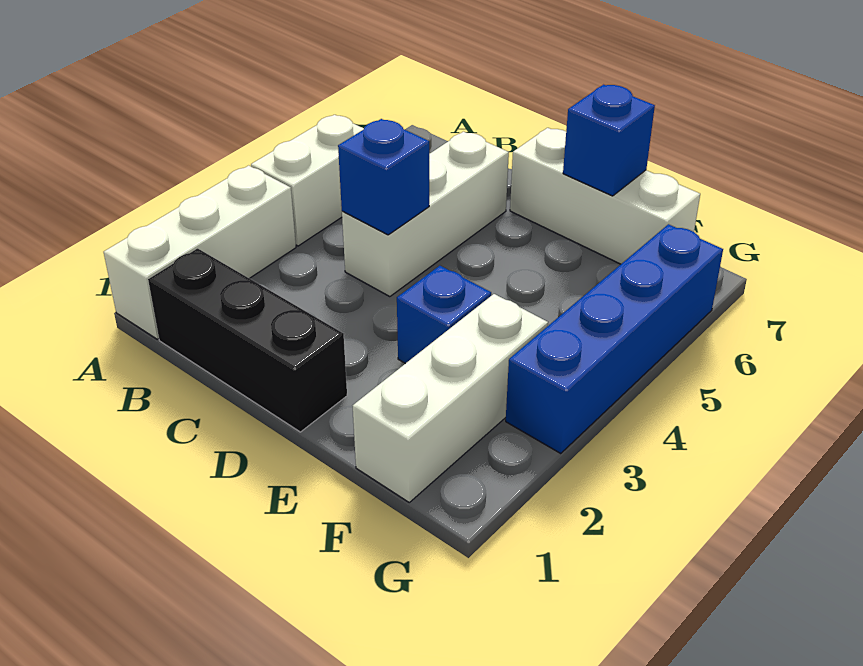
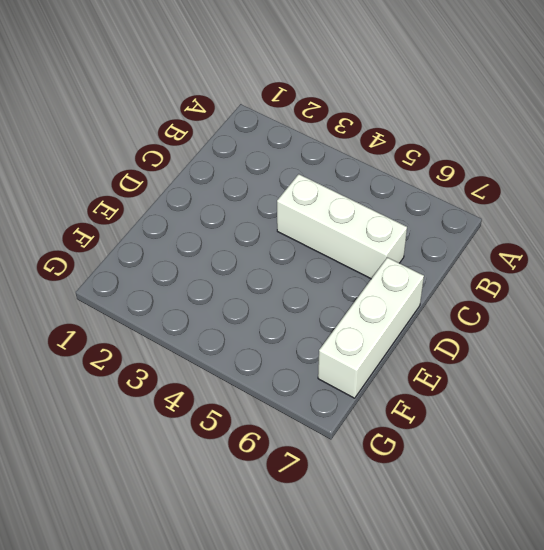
none -> white 1x3 brick [104,165,296,339]
none -> white 1x2 brick [251,115,364,246]

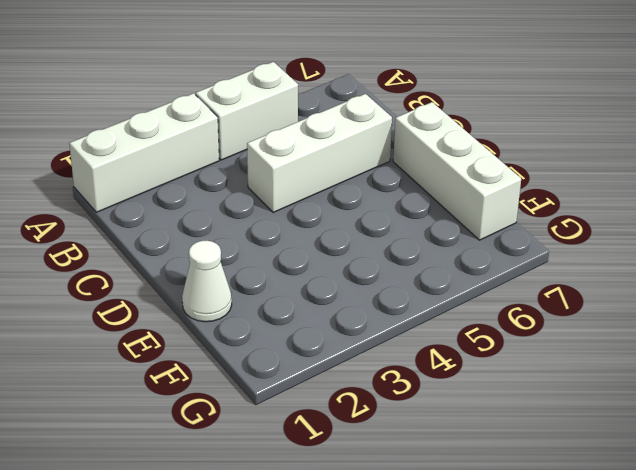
white 1x1 cone [182,241,232,322] -> none
none -> black 1x3 brick [148,248,347,432]
none -> blue 1x1 brick [397,266,491,364]

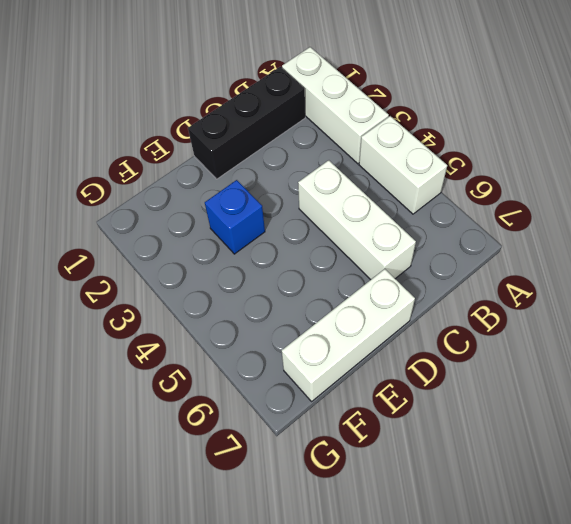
none -> white 1x3 brick [353,294,548,502]
none -> blue 1x4 brick [506,224,723,454]

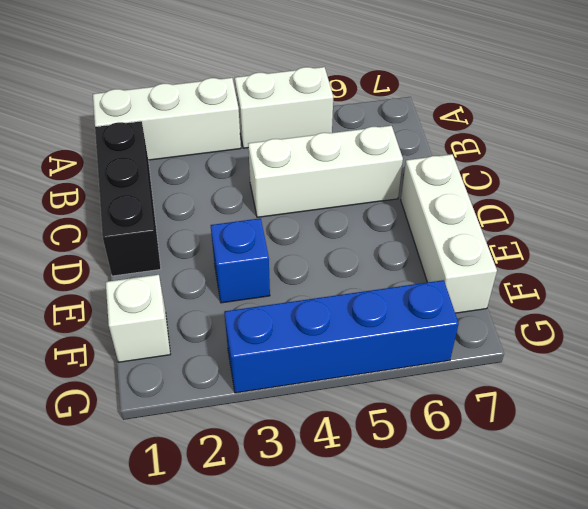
white 1x1 brick [106,275,171,362] -> white 1x3 brick [353,294,548,502]
none -> blue 1x1 brick [338,119,429,235]
none -> blue 1x1 brick [563,85,655,196]

